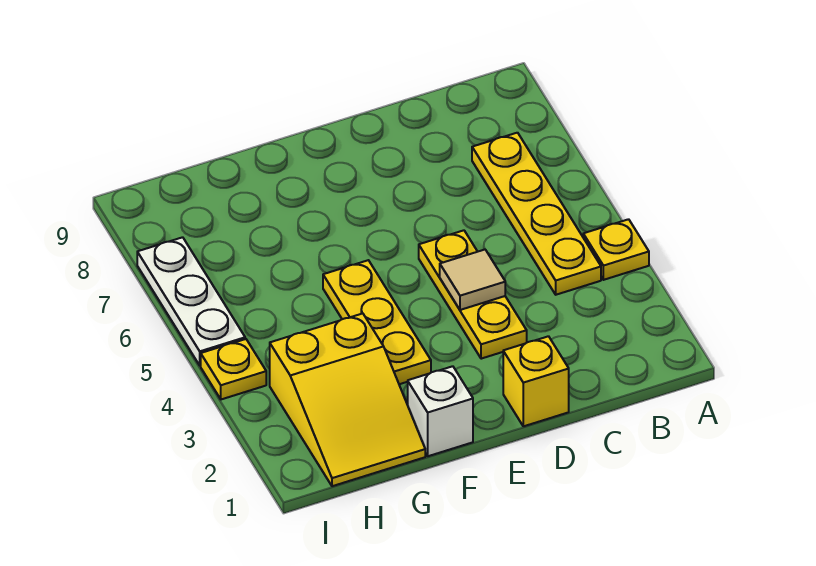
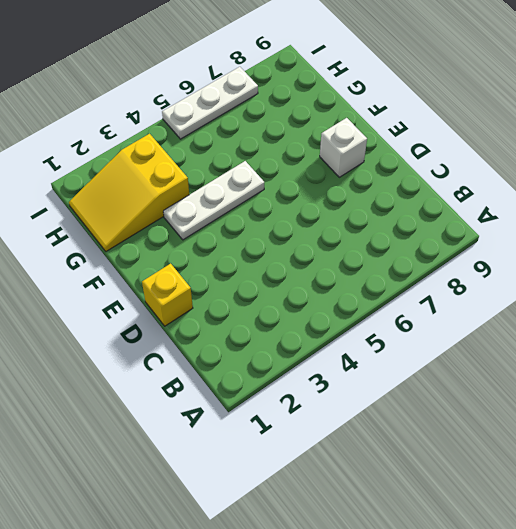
white 1x1 brick [320,118,367,177] -> white 1x1 brick moved to [408,366,473,456]
white 1x3 plate [163,161,264,240] -> yellow 1x3 plate [323,260,431,384]
none -> yellow 1x1 plate [583,219,649,280]
none -> yellow 1x4 plate [472,133,601,295]

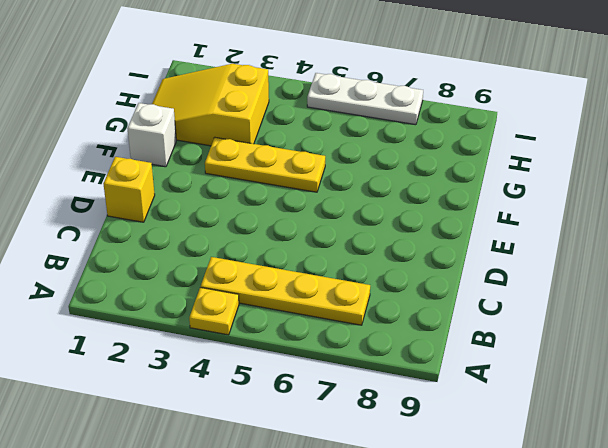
none -> yellow 1x3 plate [419,230,527,359]
none -> yellow 1x1 plate [201,339,266,399]

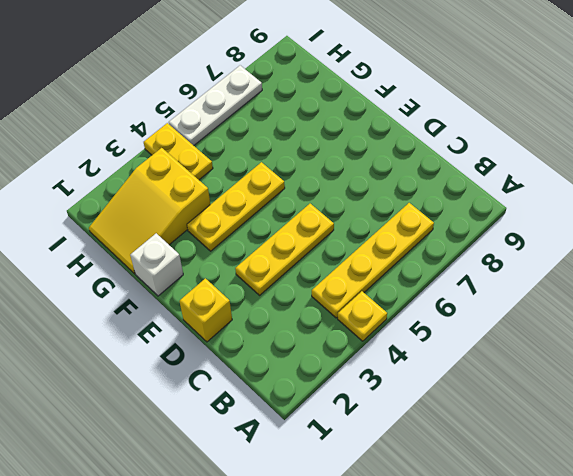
yellow 1x2 plate [144,123,213,180] -> yellow 1x1 plate [201,339,266,399]
none -> tan 1x1 tile [440,250,505,310]

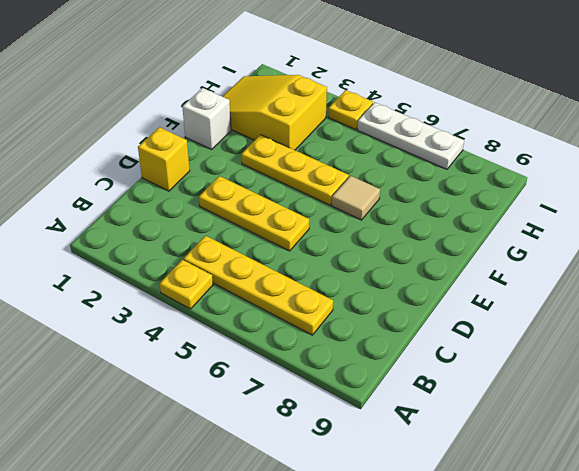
tan 1x1 tile [332,176,380,220] -> tan 1x1 tile moved to [440,250,505,310]

